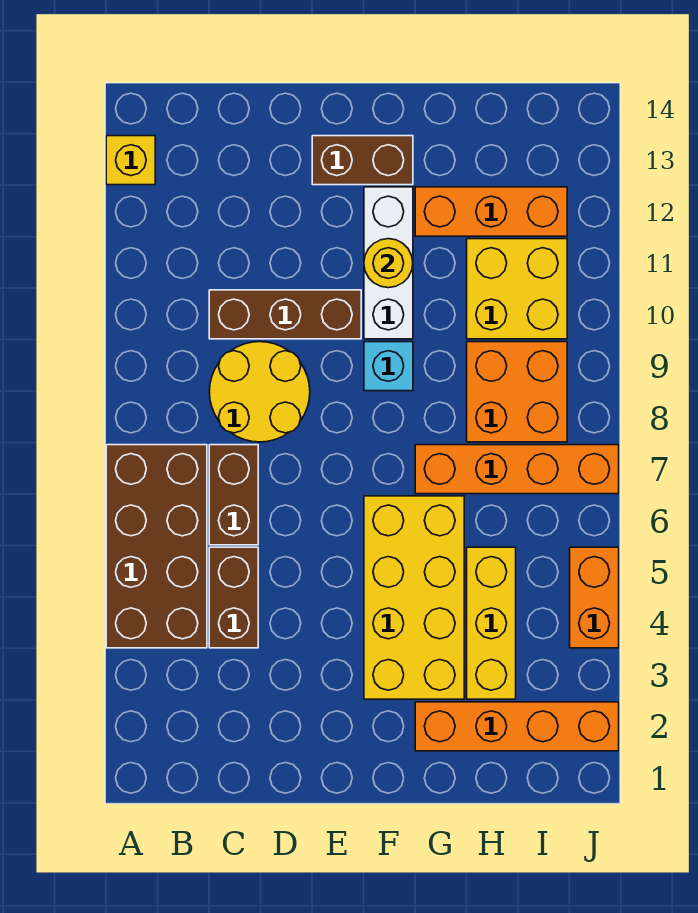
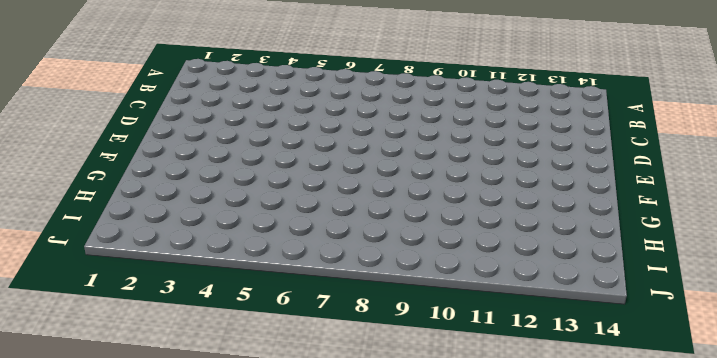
none -> brown 2x4 brick [106,445,207,648]
none -> yellow 1x1 brick [106,136,155,185]
none -> brown 1x2 brick [209,547,258,648]

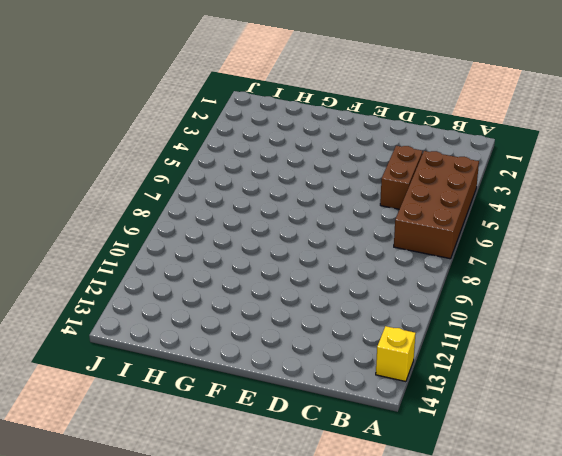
none -> brown 1x2 brick [209,445,258,545]
none -> yellow 2x2 round brick [209,342,310,442]
none -> brown 1x3 brick [209,290,361,339]

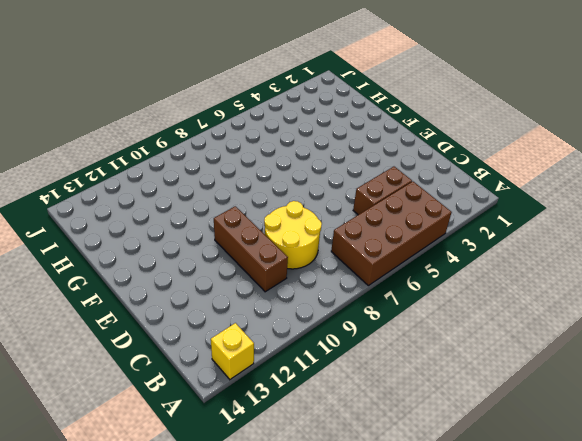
none -> brown 1x2 brick [209,445,258,545]
none -> brown 1x2 brick [312,136,413,185]
none -> yellow 2x4 brick [364,496,464,699]

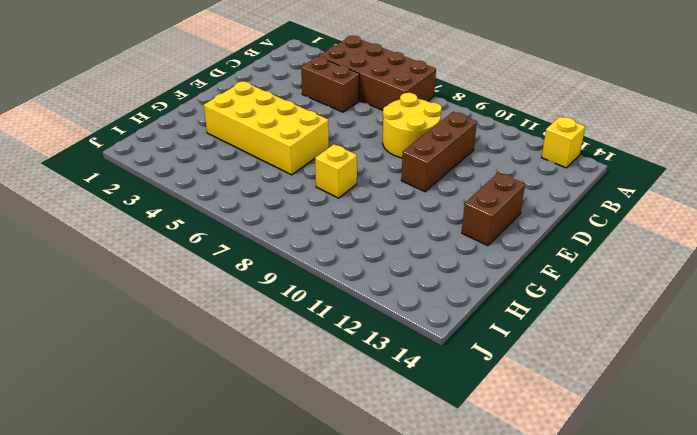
yellow 1x1 brick [315,144,357,198] -> none
none -> brown 1x2 brick [209,445,258,545]
none -> cyan 1x1 brick [364,342,413,391]
none -> white 1x3 brick [364,187,413,339]

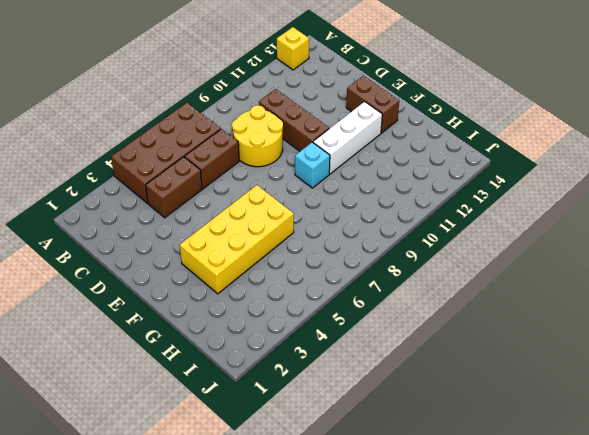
none -> orange 1x4 brick [415,702,619,751]
none -> orange 1x4 brick [415,445,619,494]
none -> orange 1x3 brick [415,187,567,236]

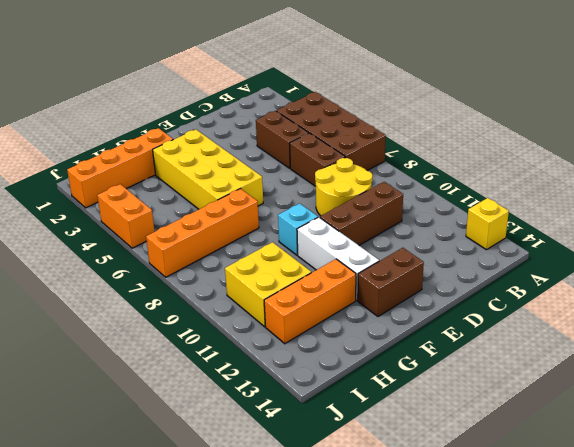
none -> yellow 1x3 brick [467,547,516,699]
none -> orange 2x2 brick [467,342,567,442]
none -> yellow 1x1 round brick [364,239,413,288]

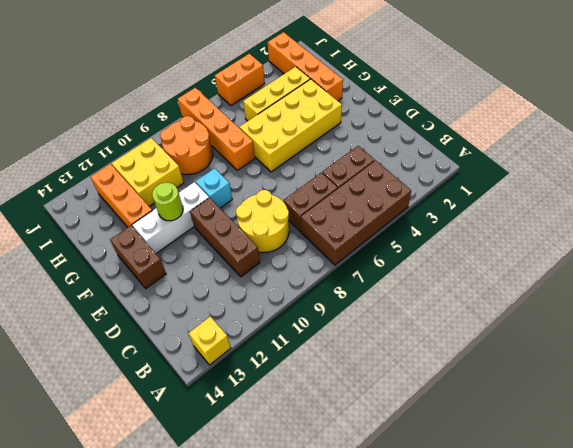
lime 1x1 round brick [152,182,183,221] -> yellow 1x1 round brick [364,239,413,288]
orange 2x2 round brick [160,116,213,175] -> orange 2x2 brick [467,342,567,442]

